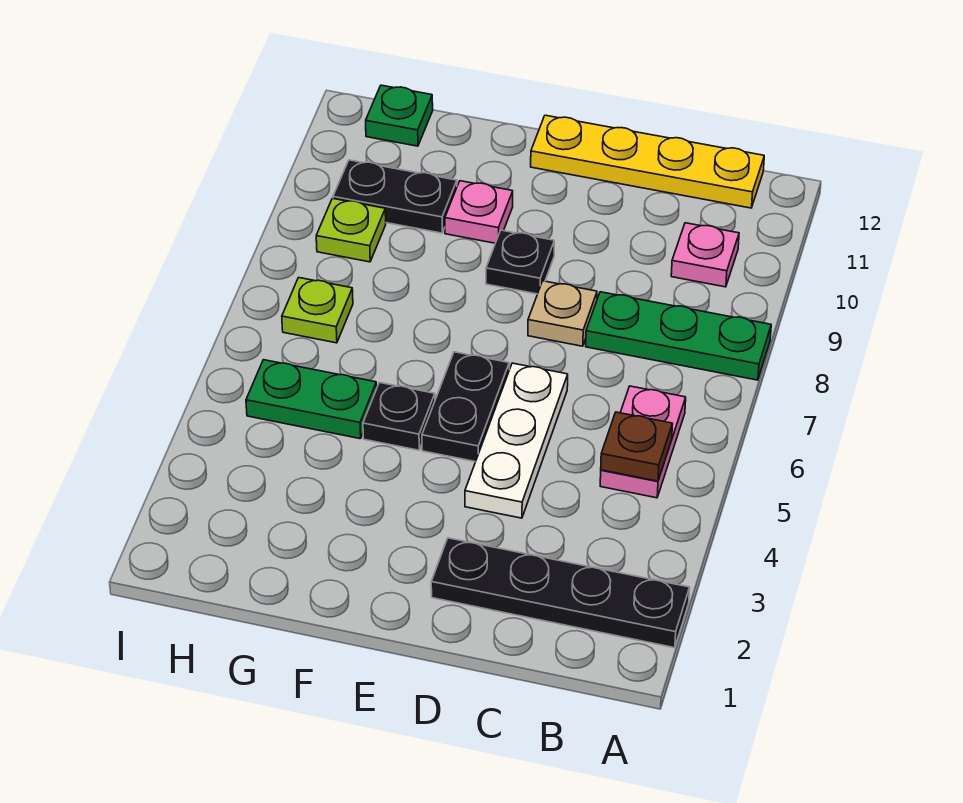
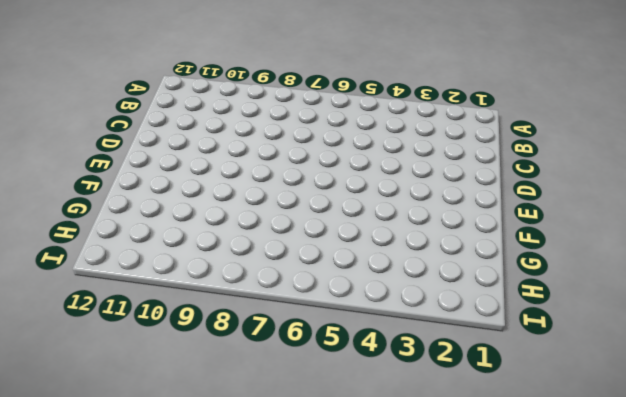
none -> black 1x4 plate [431,538,690,648]
none -> green 1x3 plate [586,292,771,380]
none -> pink 1x2 plate [600,386,686,498]

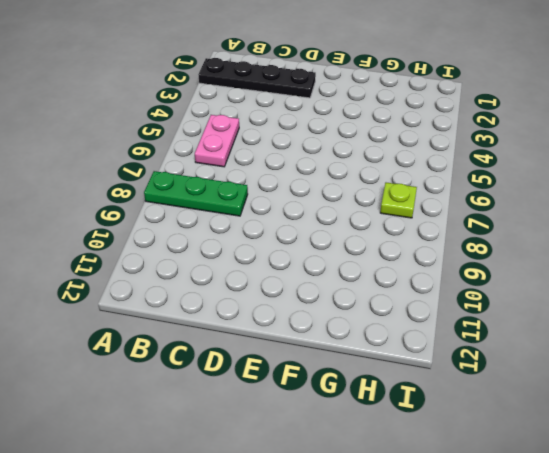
none -> pink 1x1 plate [671,223,739,287]
none -> yellow 1x4 plate [531,115,764,208]
none -> white 1x3 plate [465,363,568,518]

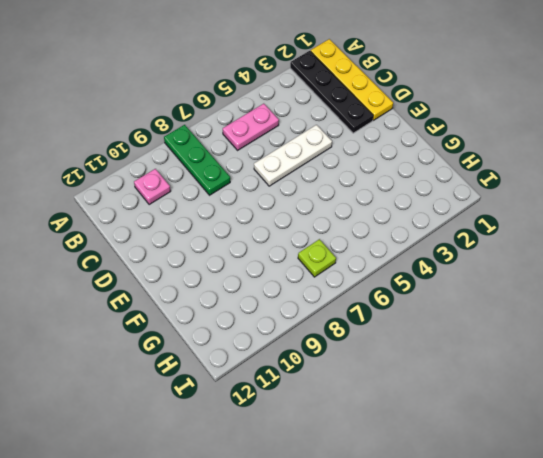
yellow 1x4 plate [311,39,393,120] -> yellow 1x4 plate moved to [531,115,764,208]
none -> tan 1x1 plate [528,281,597,346]
none -> black 1x2 plate [422,352,509,462]
none -> black 1x1 plate [486,230,554,294]

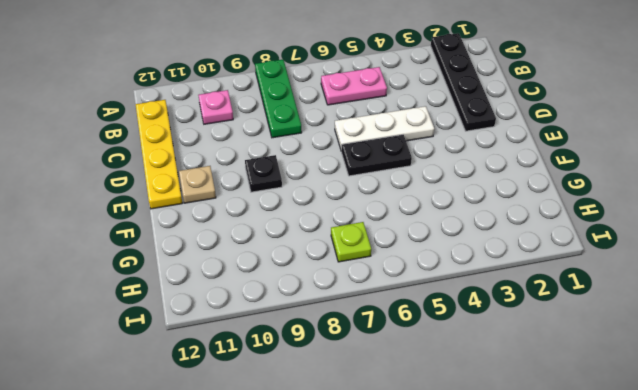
tan 1x1 plate [179,166,216,203] -> tan 1x1 plate moved to [528,281,597,346]
none -> black 1x1 plate [363,382,435,450]
none -> pink 1x1 plate [445,181,513,243]
none -> green 1x2 plate [246,360,377,439]

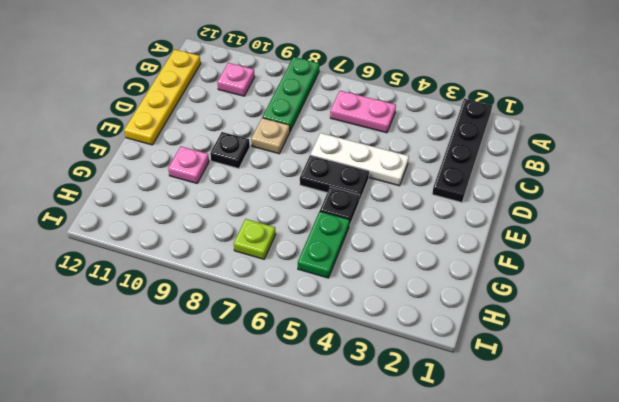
none -> black 1x2 plate [333,160,457,233]
none -> lime 1x1 plate [316,198,386,262]
none -> green 1x1 plate [366,85,433,146]

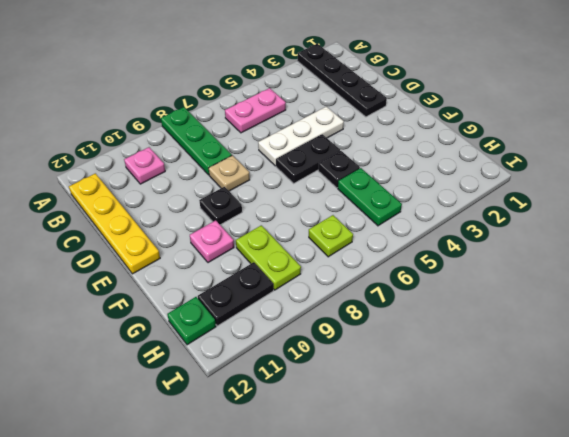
lime 1x2 plate [236,225,301,290] -> lime 1x1 plate [316,198,386,262]
black 1x2 plate [198,262,273,326] -> black 1x2 plate turned to [333,160,457,233]
none -> brown 1x1 plate [601,412,672,481]

